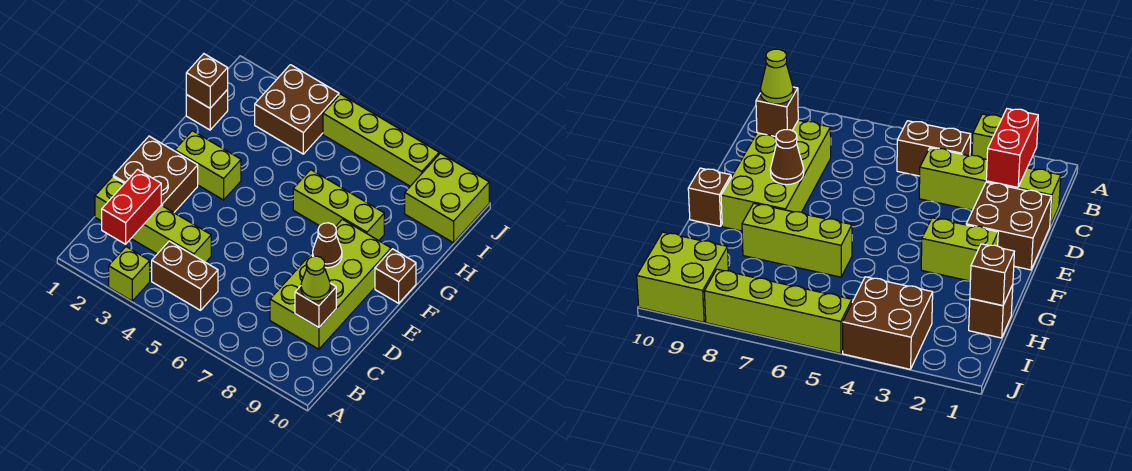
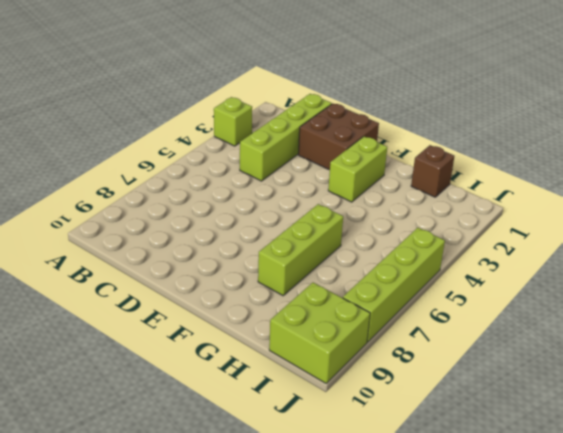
none -> brown 1x2 brick [152,241,218,310]
none -> lime 2x4 brick [270,219,391,349]
none -> brown 1x1 brick [375,249,416,303]

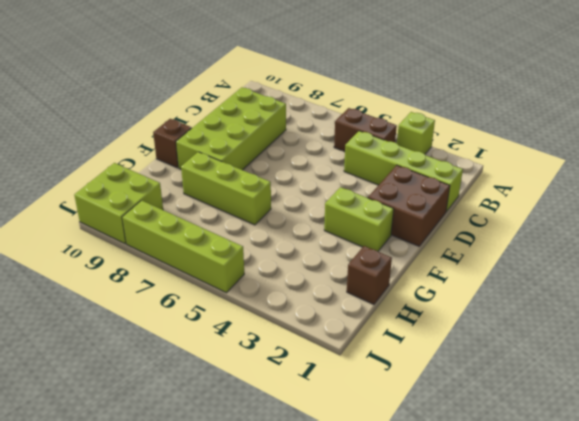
none -> brown 2x2 brick [255,65,339,154]
none -> red 1x2 brick [102,170,161,244]
none -> brown 1x1 brick [295,283,336,328]

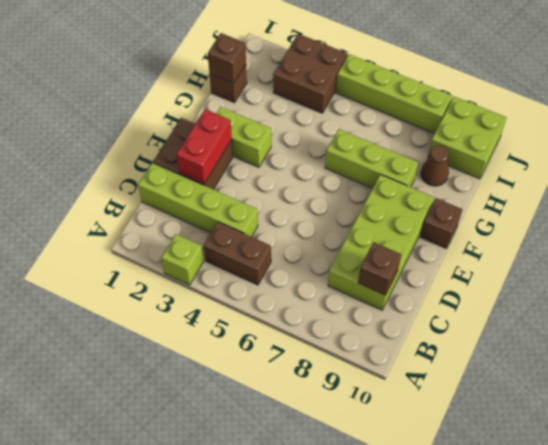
red 1x2 brick [176,109,232,184] -> red 1x2 brick moved to [102,170,161,244]
brown 1x1 cone [421,145,449,186] -> brown 1x1 cone moved to [313,223,342,268]
none -> lime 1x1 cone [301,256,330,301]

